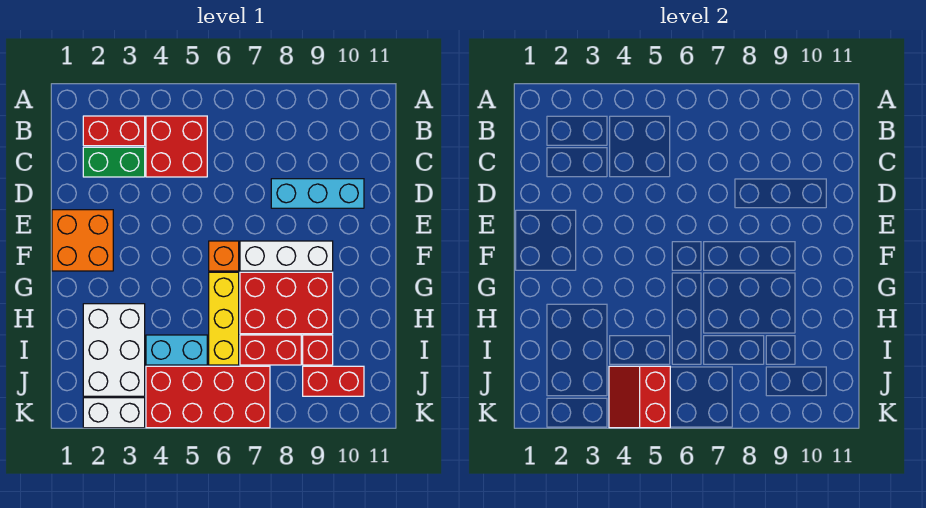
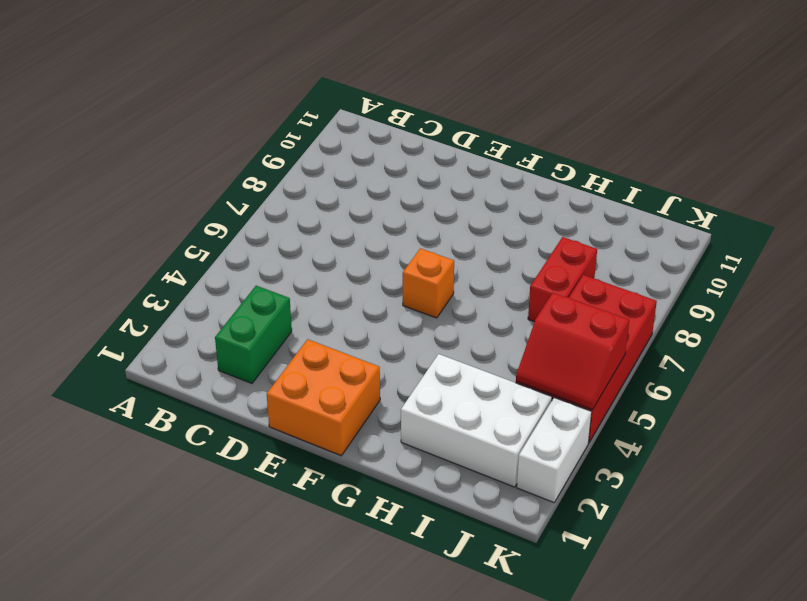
none -> red 1x2 brick [83,116,145,146]
none -> red 2x2 brick [146,116,207,177]
none -> cyan 1x3 brick [271,179,364,208]

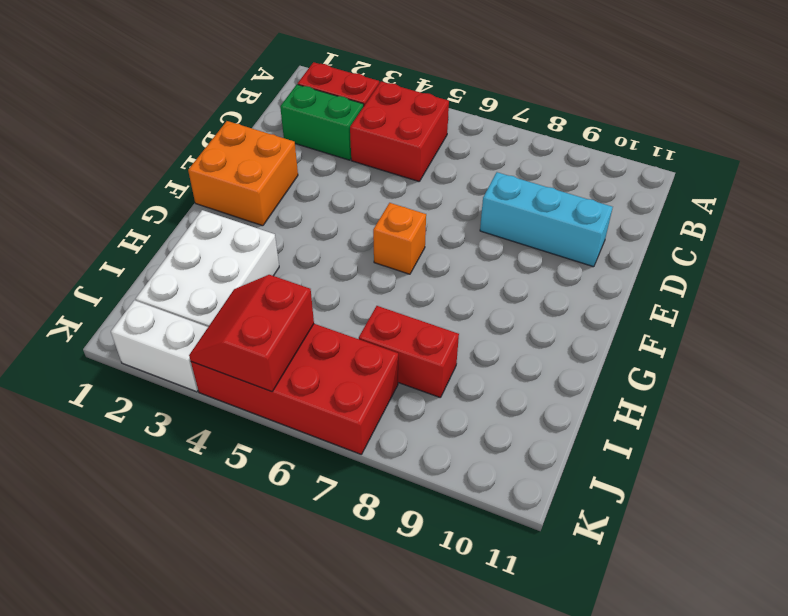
none -> white 1x3 brick [240,241,333,271]
none -> yellow 1x3 brick [209,272,239,365]
none -> red 2x3 brick [240,272,333,334]

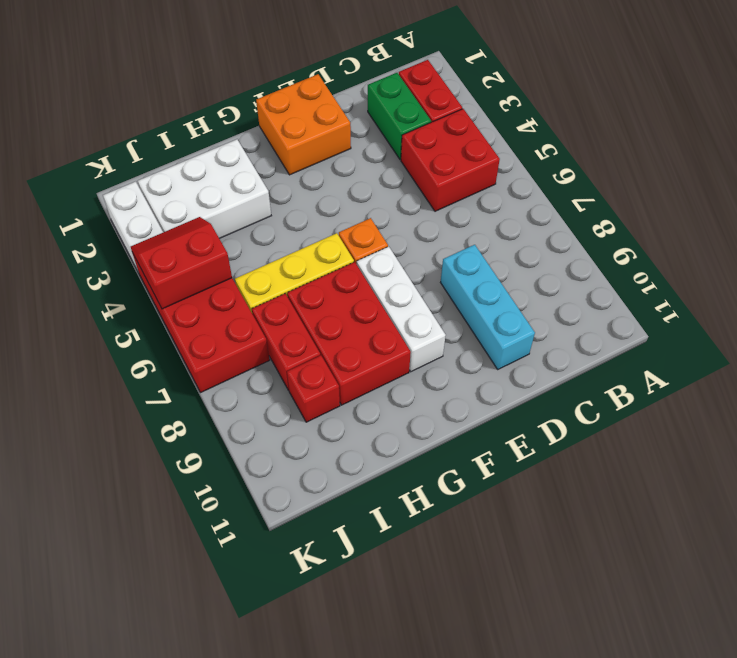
none -> cyan 1x2 brick [146,335,207,365]
none -> red 1x2 brick [303,366,364,396]

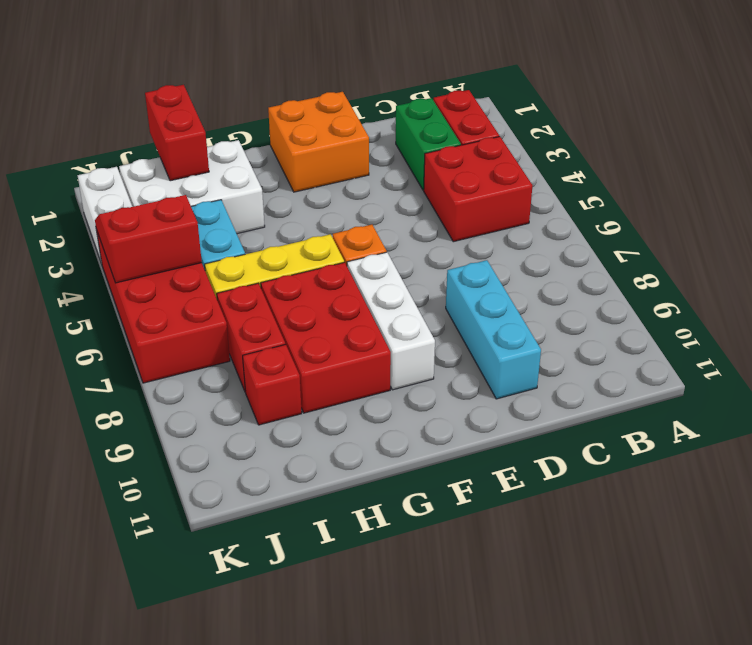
red 1x2 brick [145,85,209,181] -> red 1x2 brick moved to [303,366,364,396]

